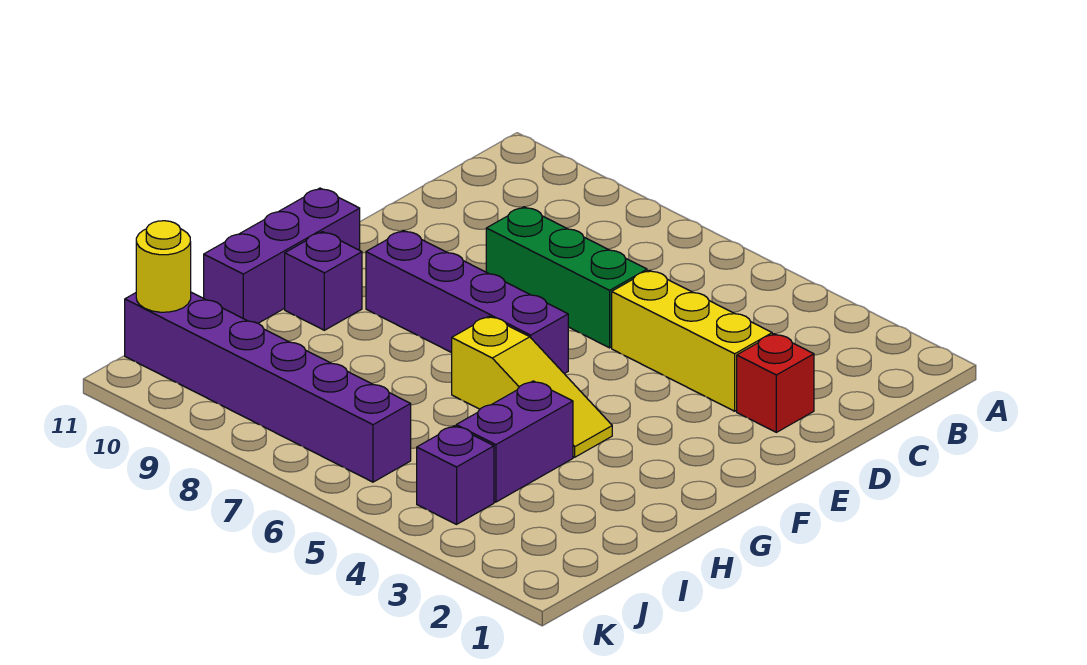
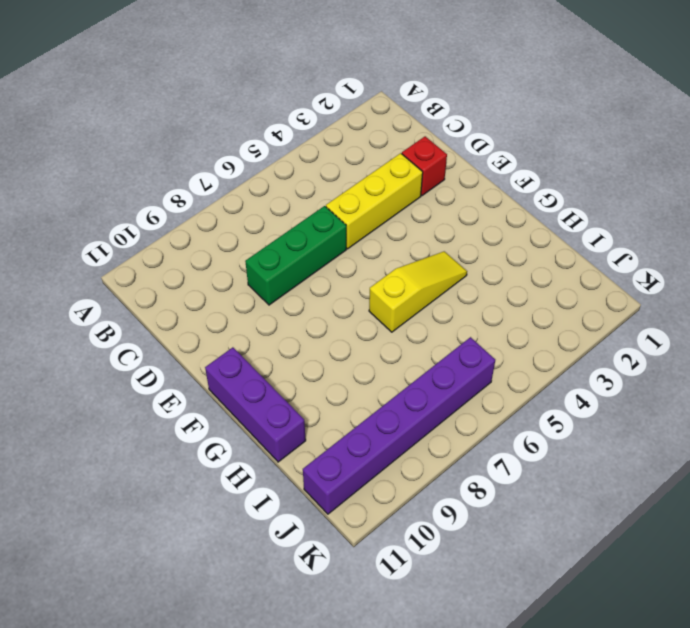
none -> purple 1x4 brick [366,230,568,374]
none -> purple 1x1 brick [285,232,362,330]

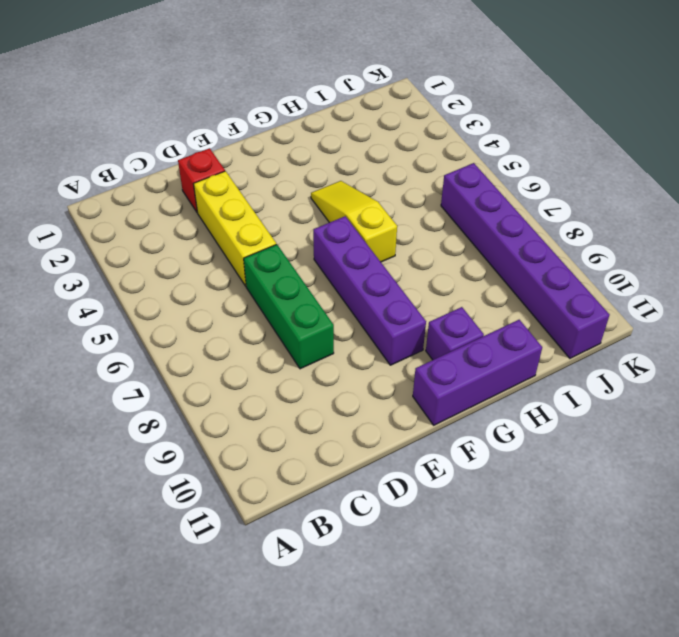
none -> purple 1x2 brick [456,381,573,502]
none -> purple 1x1 brick [417,426,494,524]

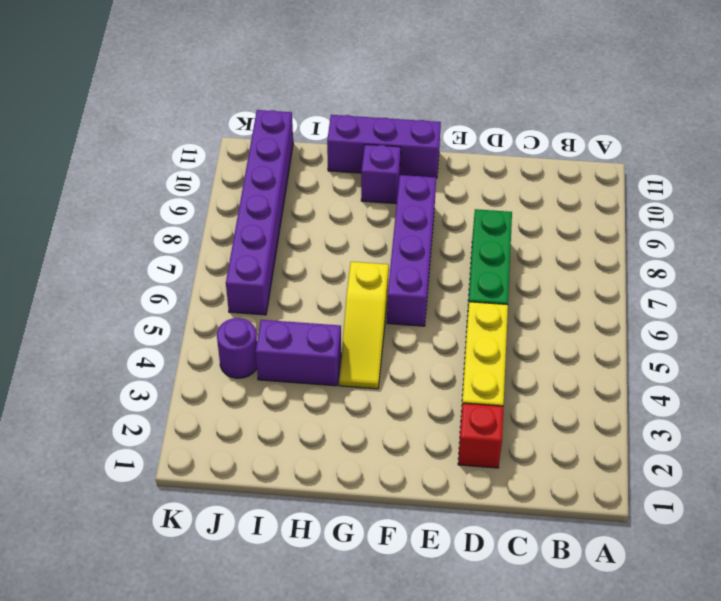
purple 1x1 round brick [217,318,257,378] -> purple 1x1 brick [417,426,494,524]
none -> yellow 1x1 round brick [136,221,191,312]

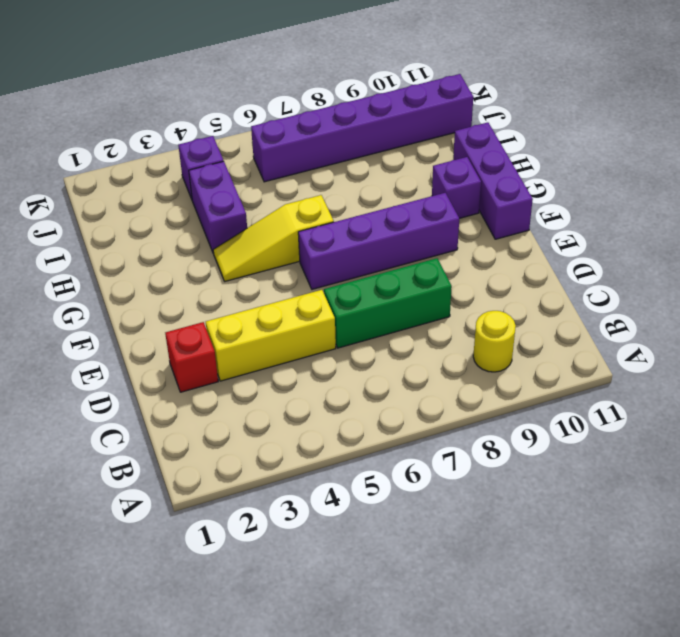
yellow 1x1 round brick [473,311,516,372] -> yellow 1x1 round brick moved to [136,221,191,312]

